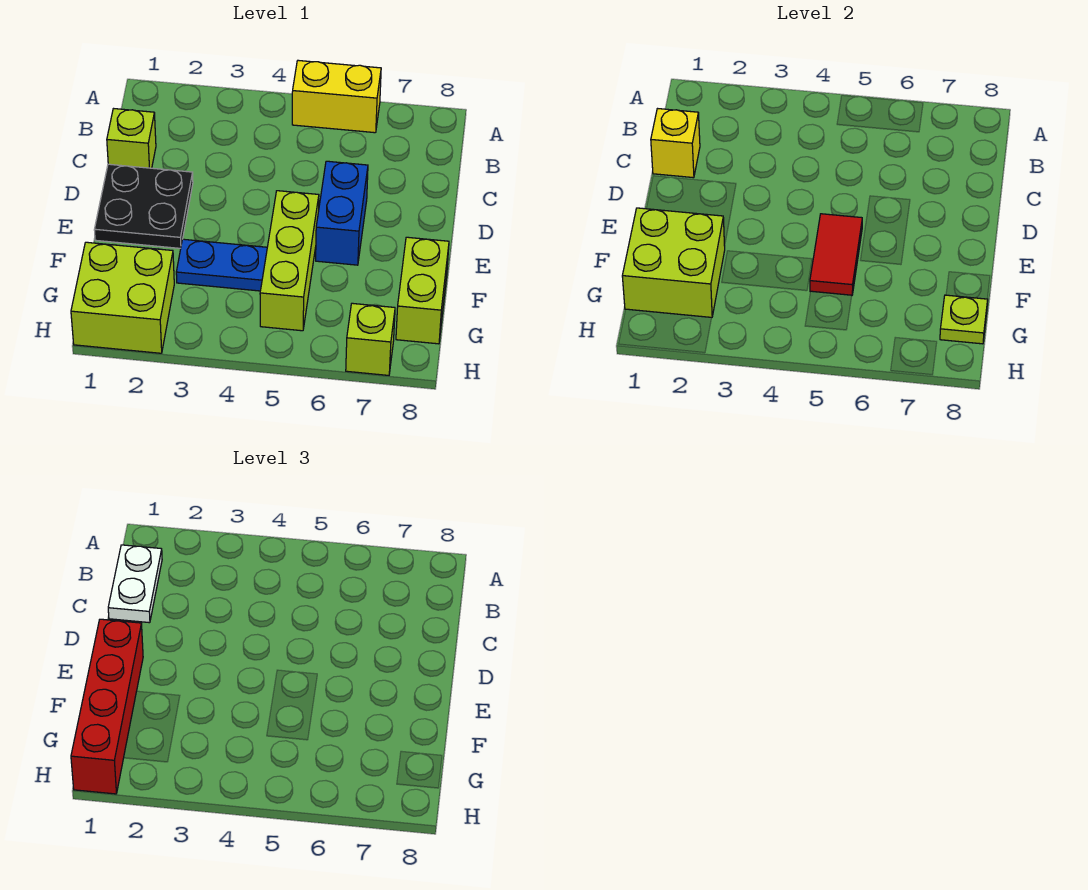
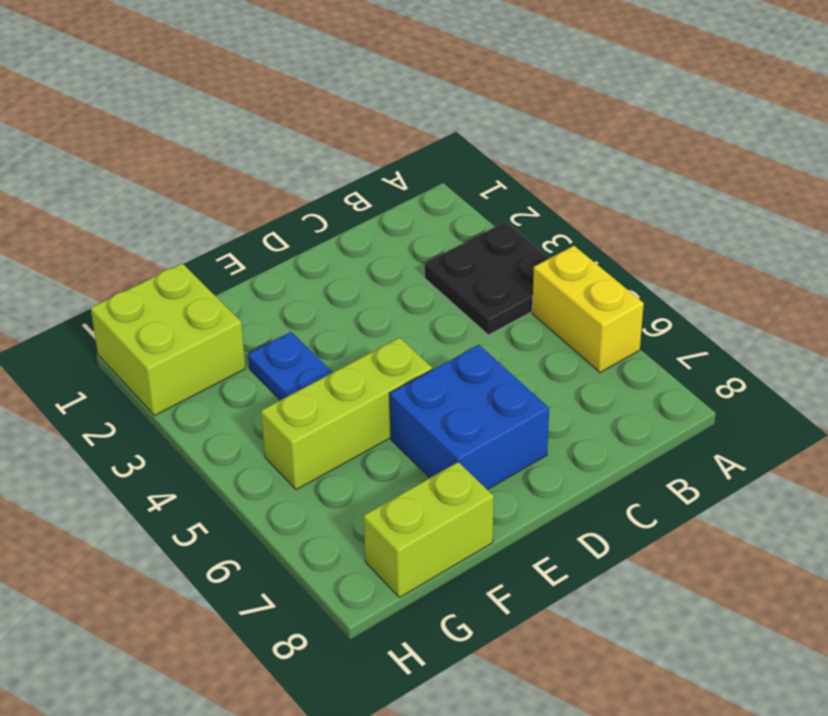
black 2x2 plate [425,222,549,335] -> black 2x2 plate moved to [94,164,193,248]
blue 2x2 brick [390,345,549,490] -> blue 1x2 brick [316,161,368,265]
none -> lime 1x1 brick [107,109,156,168]
none -> lime 1x1 brick [346,303,395,375]
none -> yellow 1x1 brick [651,109,700,178]

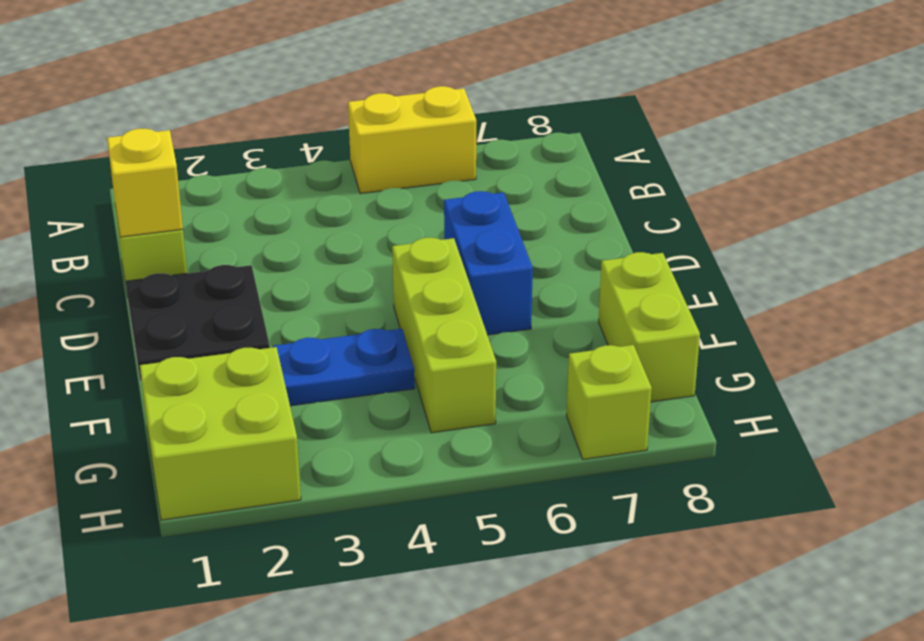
none -> red 1x2 tile [810,214,862,295]
none -> lime 2x2 brick [622,208,725,318]
none -> lime 1x1 plate [940,295,988,344]

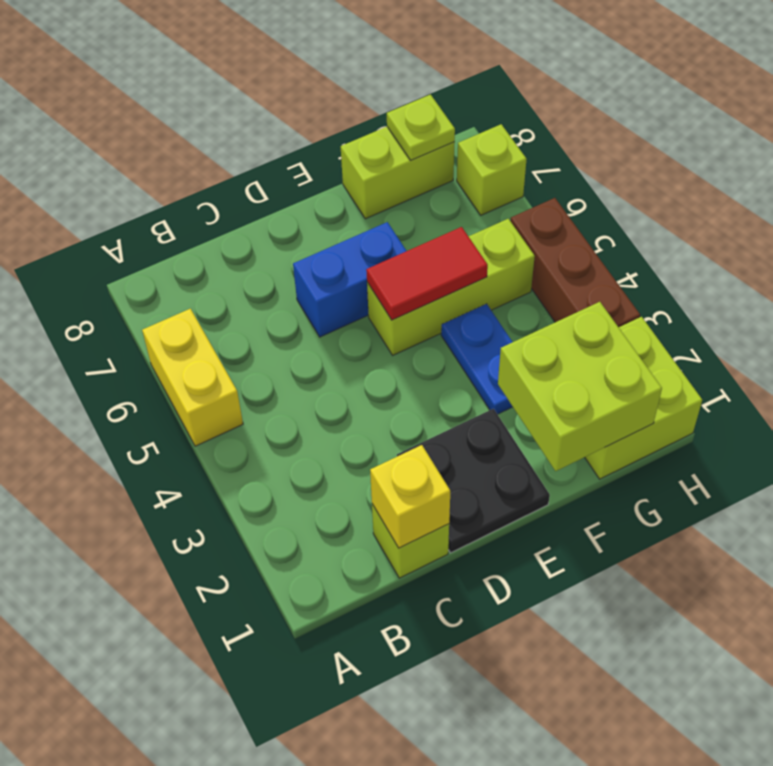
brown 1x3 brick [511,198,640,327] -> none
none -> white 1x2 plate [108,545,162,623]
none -> red 1x4 brick [71,619,143,794]

